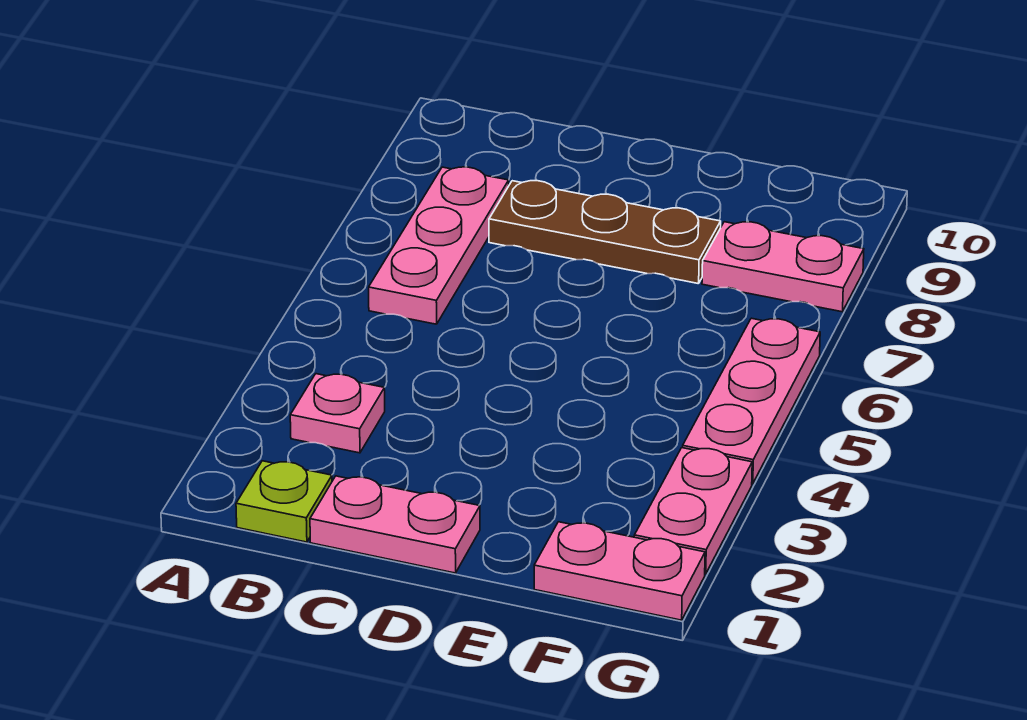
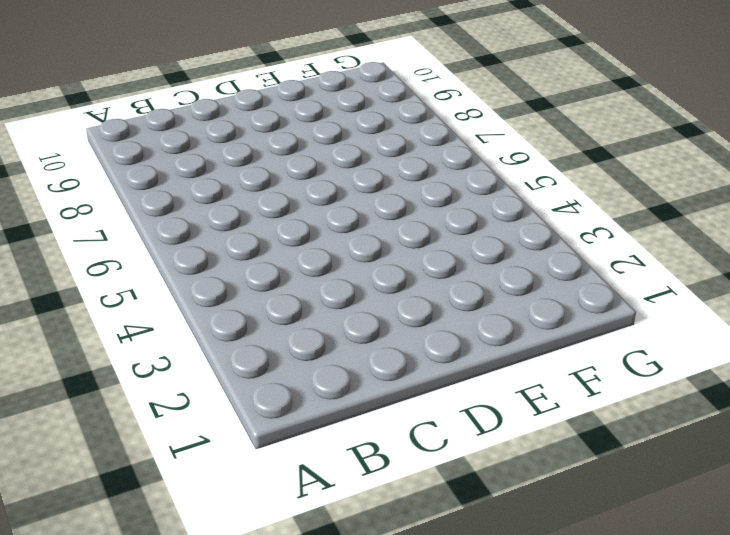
none -> lime 1x1 plate [236,461,332,542]
none -> pink 1x1 plate [290,374,385,453]

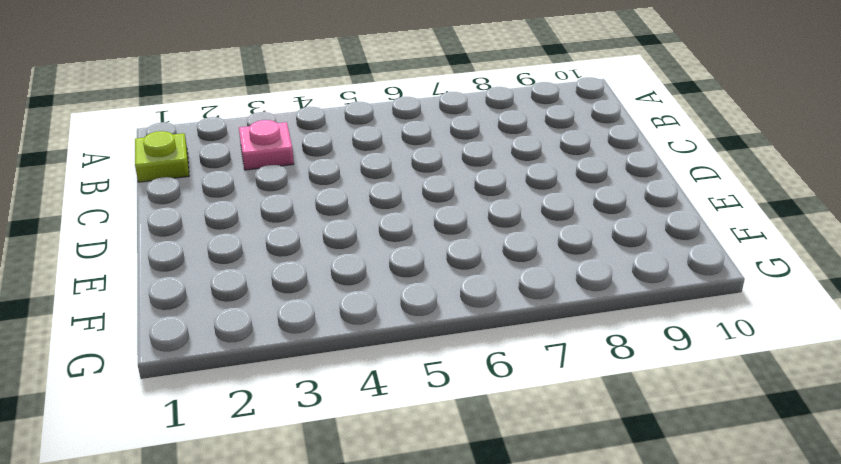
none -> pink 1x3 plate [369,167,509,324]
none -> pink 1x2 plate [310,476,480,573]

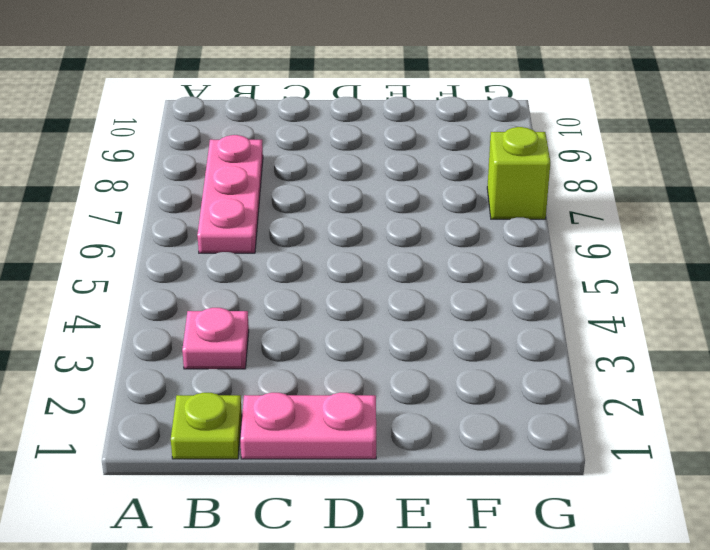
lime 1x1 brick [487,127,550,219] -> none
none -> brown 1x3 plate [489,181,721,284]
none -> pink 1x2 plate [534,522,705,620]

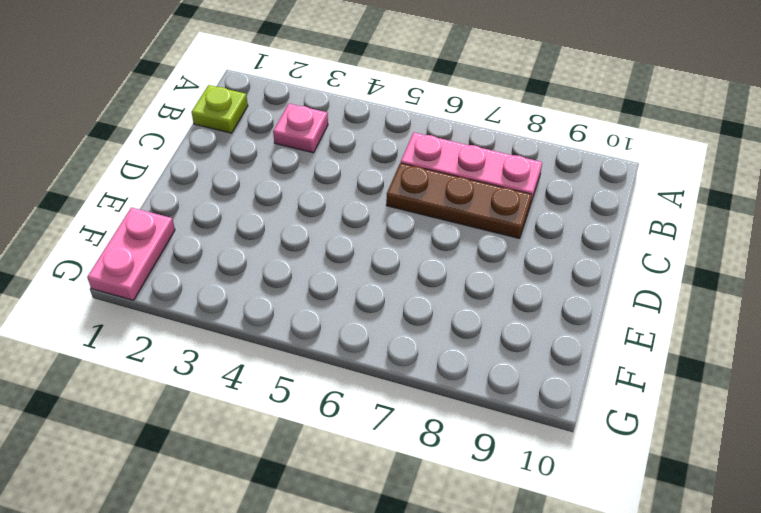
brown 1x3 plate [386,163,532,239] -> brown 1x3 plate turned to [489,181,721,284]
none -> pink 1x2 plate [310,476,480,573]
none -> pink 1x2 plate [702,222,864,312]

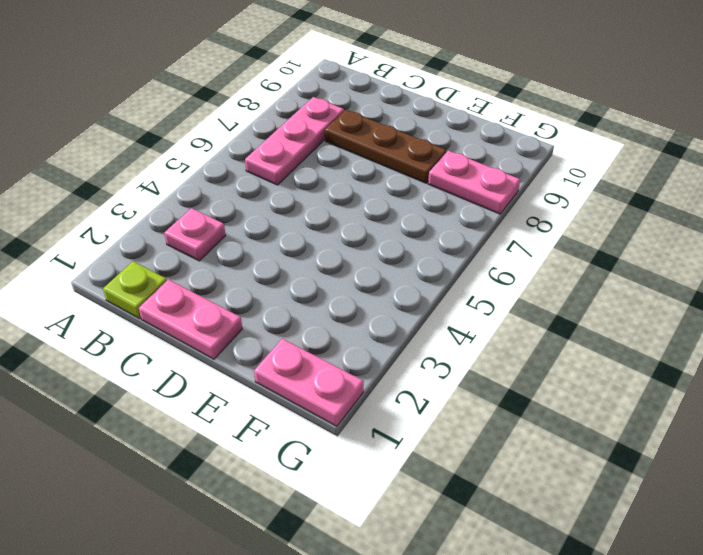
none -> pink 1x2 plate [634,448,752,574]
none -> pink 1x3 plate [683,318,820,484]

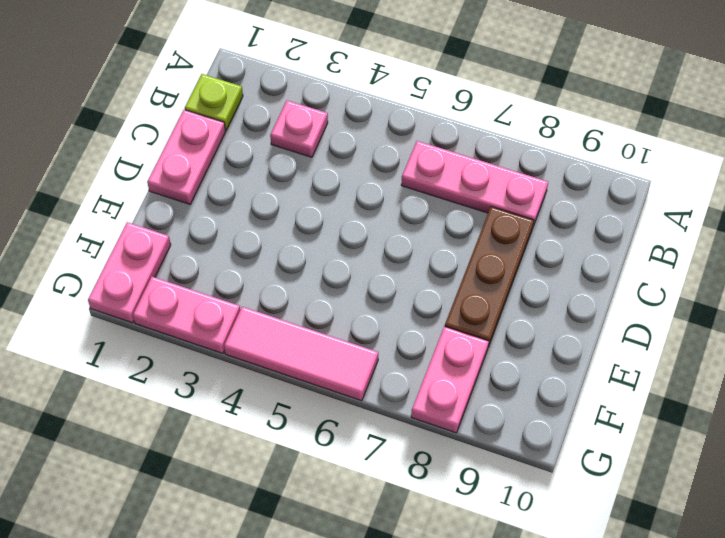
pink 1x3 tile [224,307,378,401] -> pink 1x3 plate [683,318,820,484]

